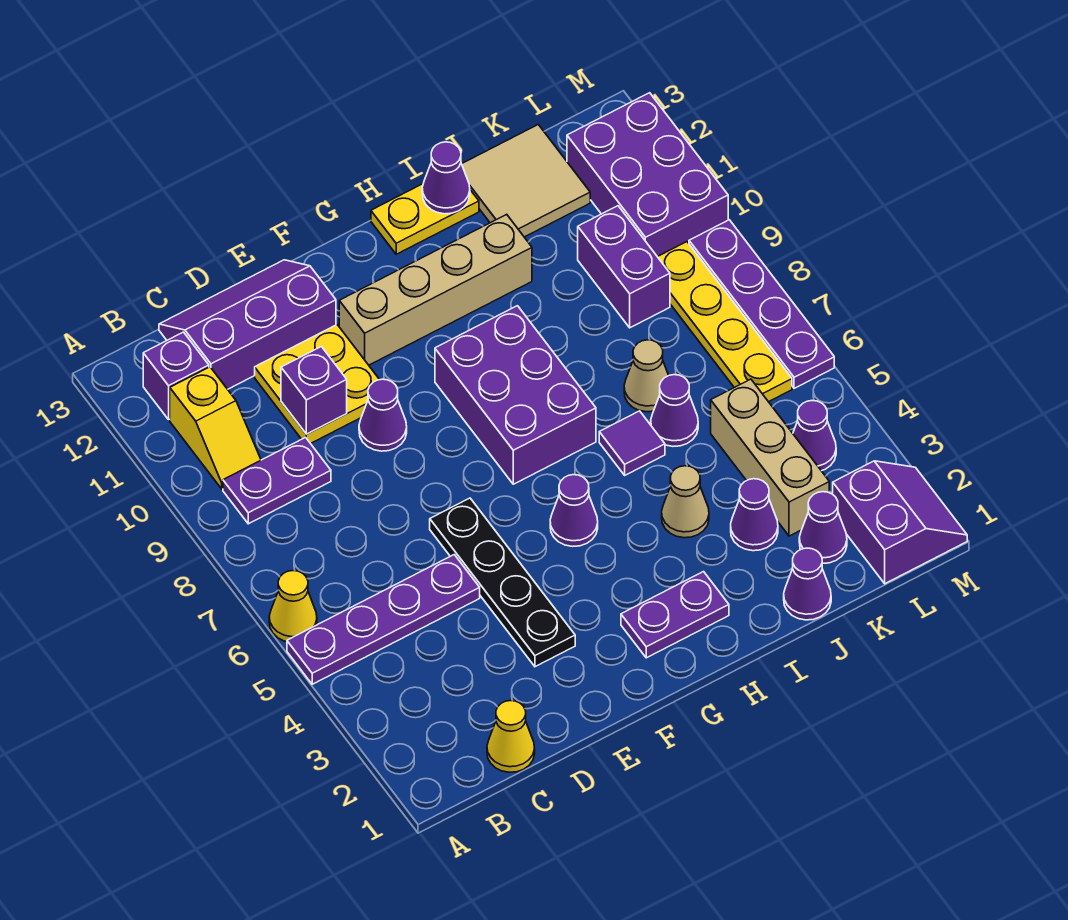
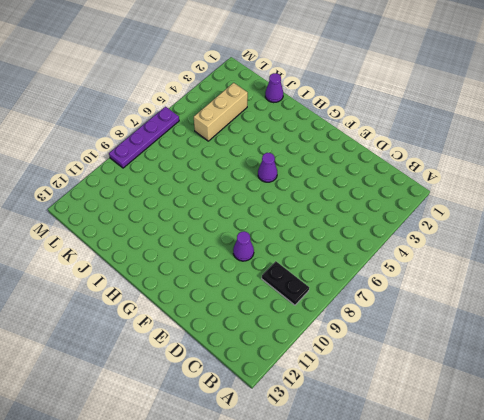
black 1x2 plate [262,261,309,305] -> purple 1x2 plate [223,438,331,524]
none -> purple 1x4 plate [287,555,480,684]
none -> yellow 1x1 cone [269,571,317,641]
none -> yellow 1x2 slope [170,367,261,489]
none -> purple 1x1 brick [143,332,209,419]

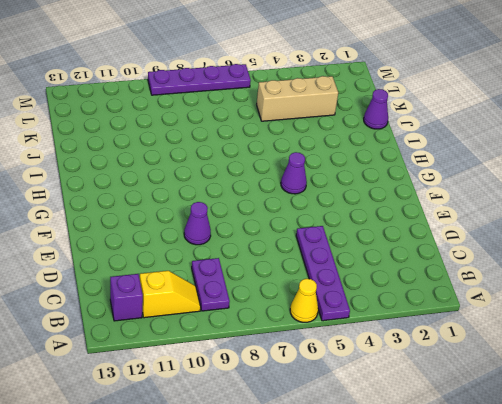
none -> yellow 1x1 cone [487,701,535,772]
none -> purple 2x3 slope [159,260,336,389]
none -> yellow 2x2 plate [255,325,380,443]
none -> black 1x4 plate [430,498,575,667]

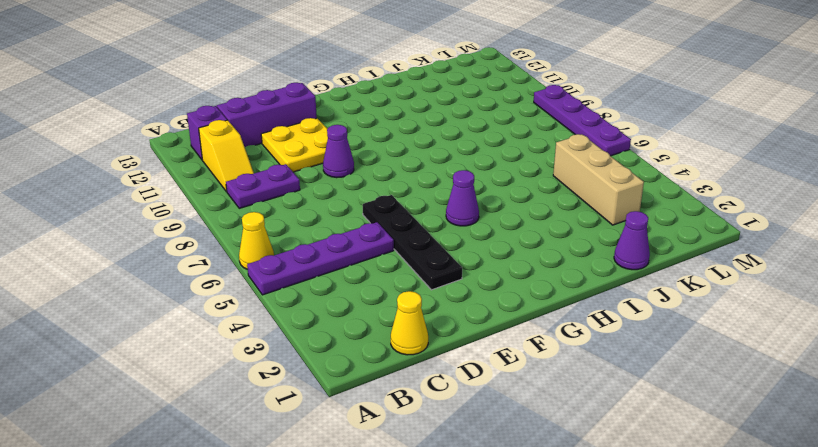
none -> tan 1x4 brick [339,214,532,365]
none -> purple 1x2 plate [621,572,729,658]
none -> purple 2x3 brick [435,306,596,484]
none -> yellow 1x2 plate [371,184,479,254]

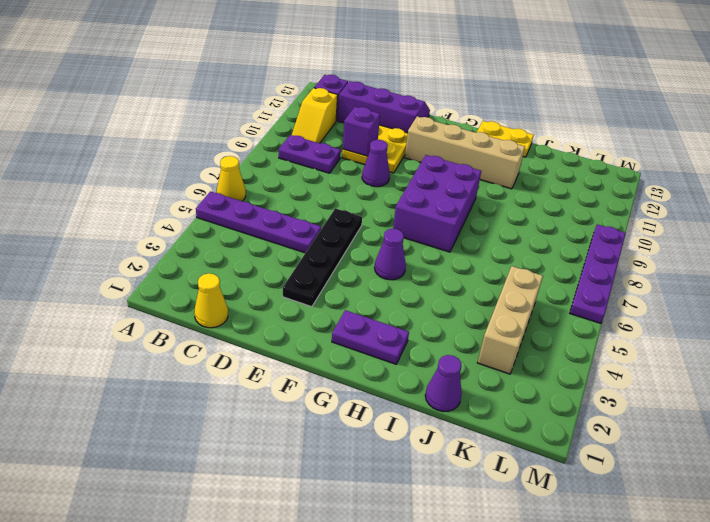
none -> tan 1x1 cone [662,466,709,538]
none -> purple 1x1 tile [599,411,665,475]
none -> purple 1x1 cone [731,479,778,551]
none -> purple 1x1 cone [651,375,698,446]

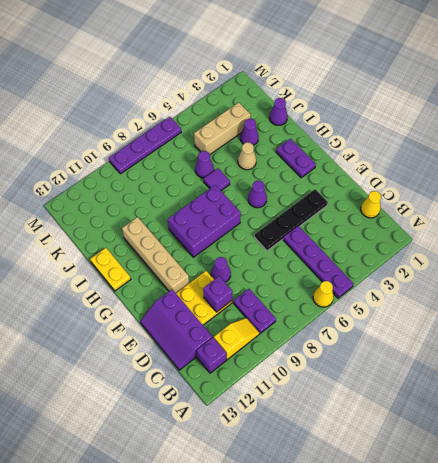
none -> tan 1x1 cone [624,340,669,412]
none -> tan 2x2 tile [462,125,590,237]
none -> purple 1x1 cone [799,492,847,564]
none -> purple 1x2 brick [578,206,670,328]

